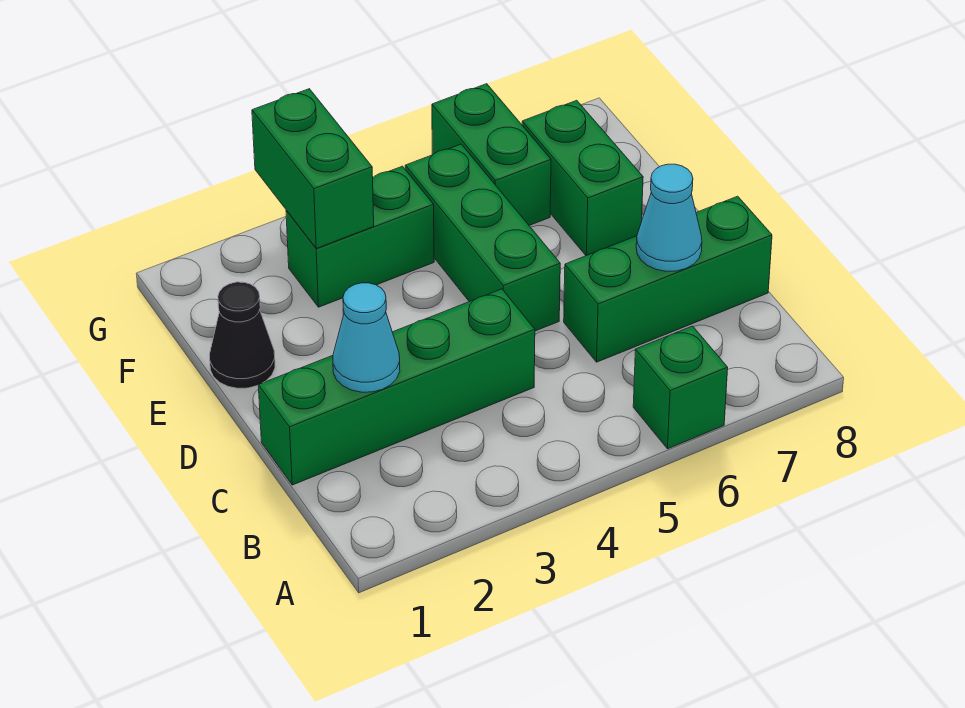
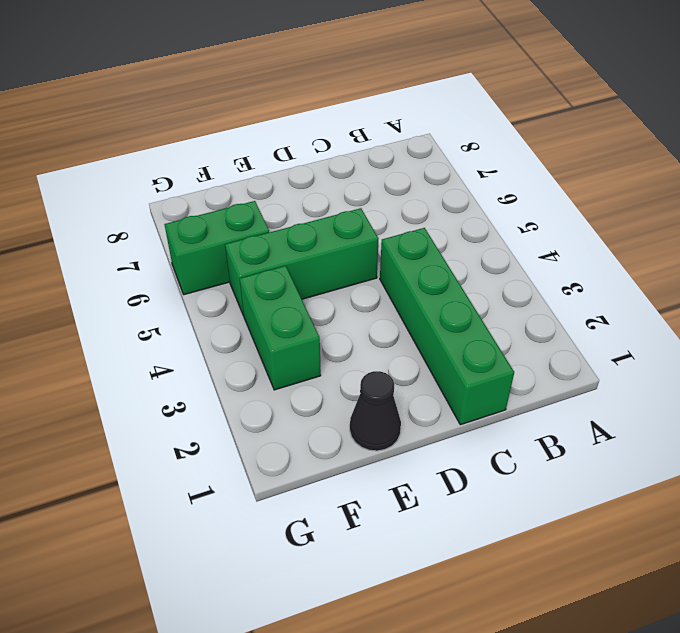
none -> green 1x1 brick [633,326,728,449]
none -> green 1x3 brick [564,196,772,362]

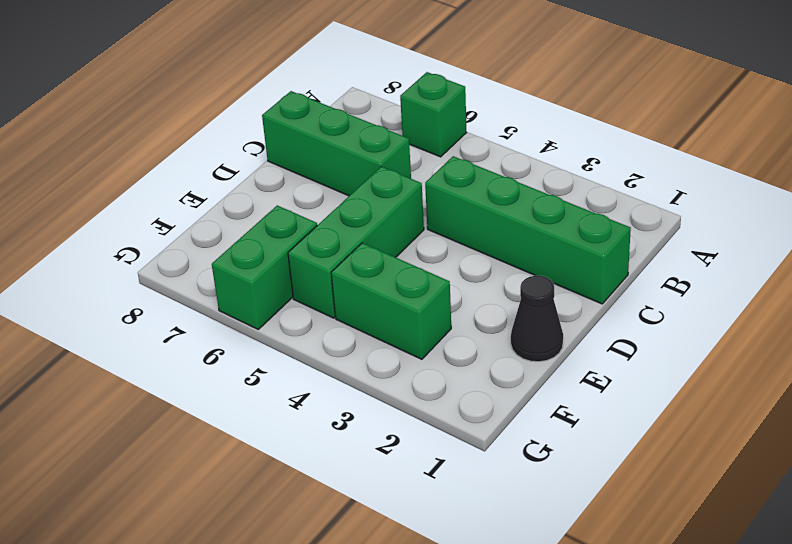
none -> green 1x2 brick [522,100,643,256]
none -> cyan 1x1 cone [333,283,400,392]

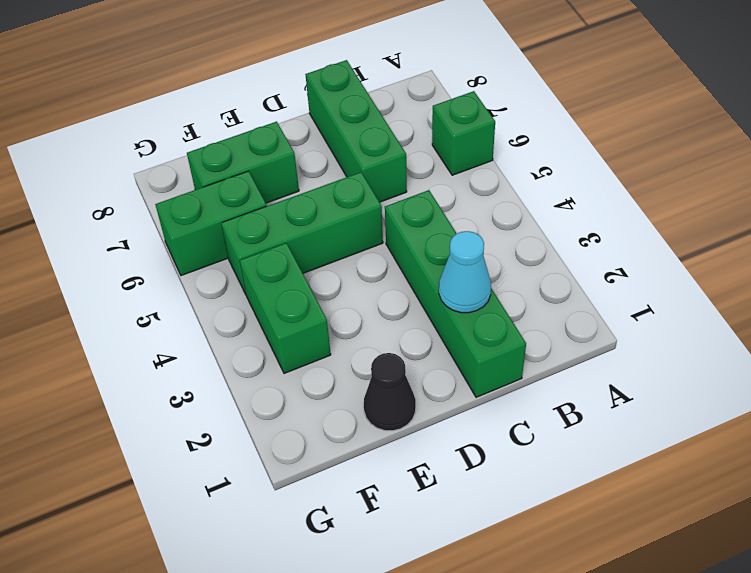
none -> cyan 1x1 cone [636,164,702,271]
none -> green 1x2 brick [252,89,374,248]

